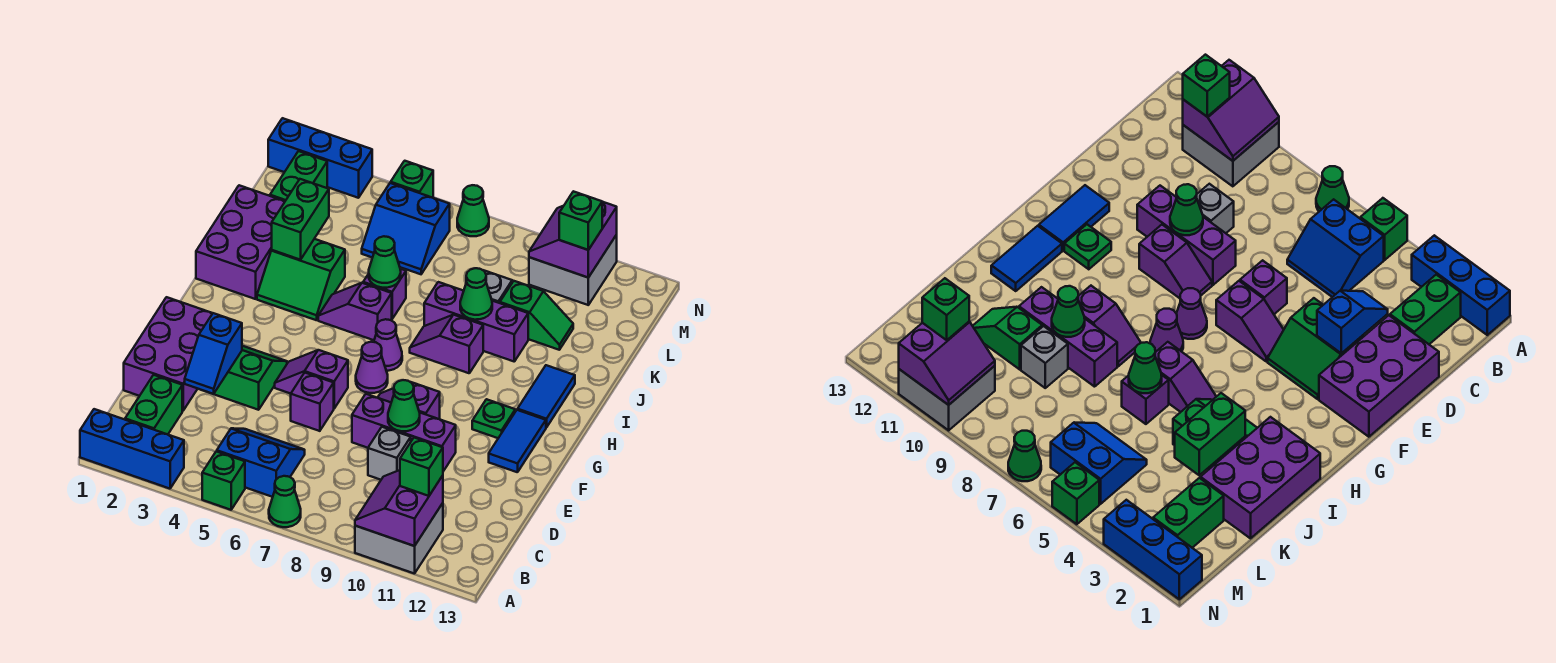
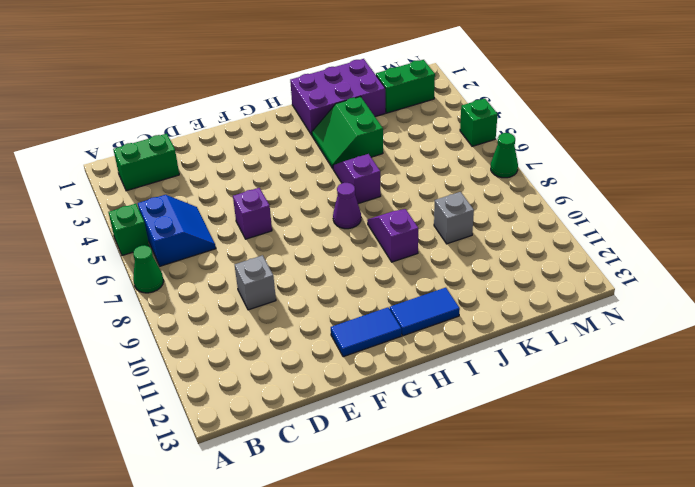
none -> blue 1x3 brick [80,409,184,489]
none -> grey 2x2 brick [355,503,443,574]
none -> purple 2x3 brick [124,297,213,411]
none -> green 2x2 slope [214,346,287,410]

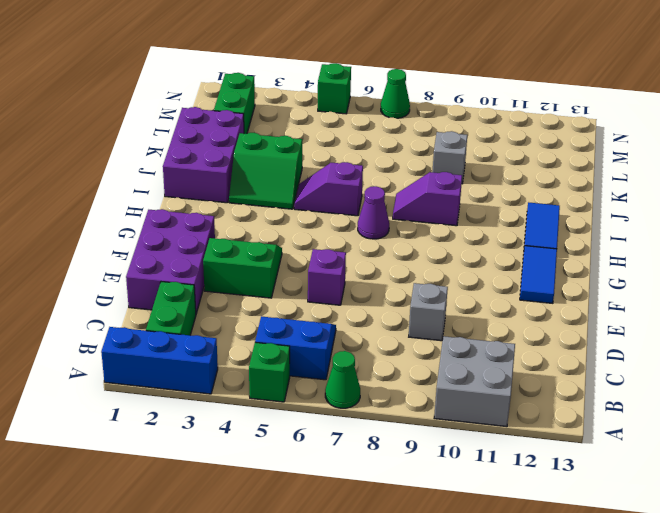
none -> purple 1x3 brick [352,394,456,471]
none -> purple 1x2 slope [275,350,348,408]
none -> purple 1x2 slope [378,382,440,419]
none -> purple 1x1 cone [356,342,388,393]

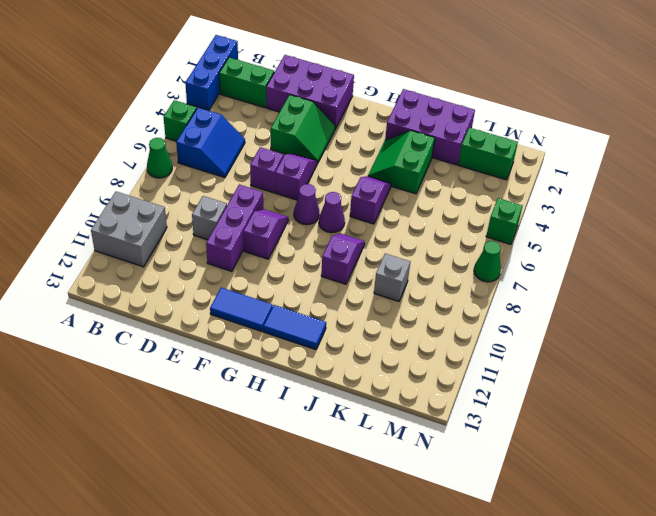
none -> green 1x1 plate [472,399,515,438]
none -> purple 1x1 brick [363,269,406,319]
none -> purple 1x3 brick [424,282,528,361]
none -> green 1x2 slope [500,281,573,350]

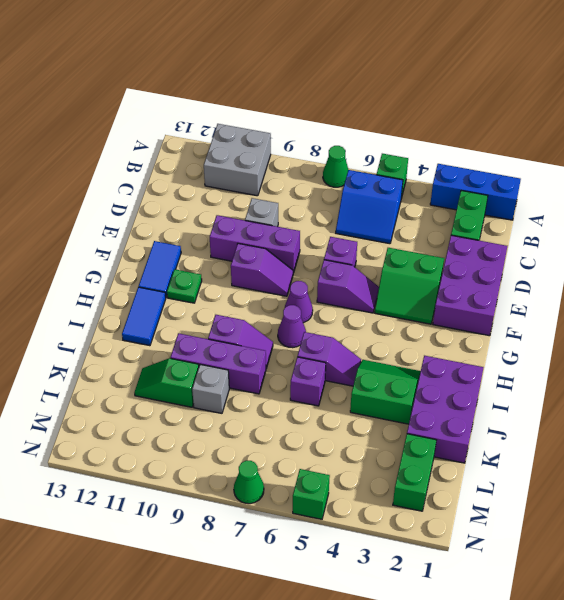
none -> blue 2x2 slope [362,183,450,274]
none -> grey 2x2 brick [529,235,617,305]
none -> blue 1x3 brick [268,118,372,198]
none -> purple 2x2 slope [355,470,443,546]

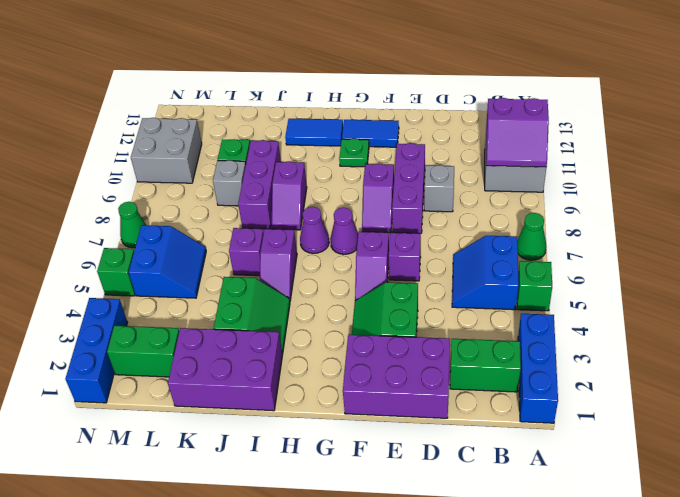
none -> blue 1x2 slope [185,313,242,394]
none -> green 1x1 cone [388,380,420,431]
none -> green 1x2 brick [272,179,329,260]
none -> green 1x1 cone [369,236,401,288]

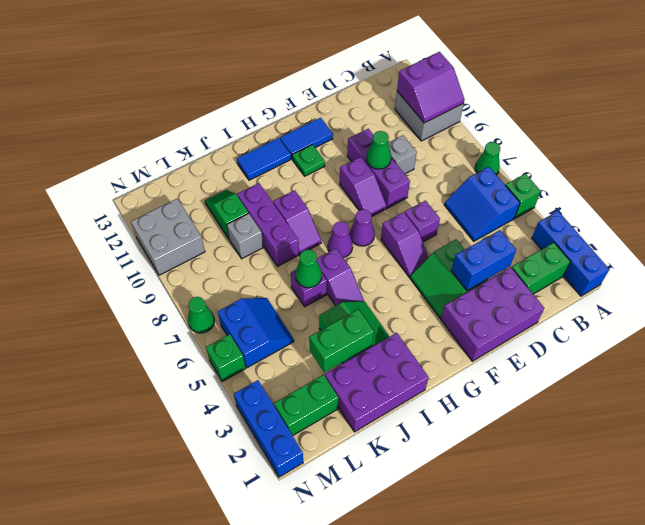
blue 1x2 brick [451,230,516,290] -> blue 1x2 slope [185,313,242,394]
none -> green 1x1 cone [460,268,492,320]
none -> purple 2x2 slope [529,202,617,277]
none -> green 1x1 brick [400,438,443,496]
none -> green 1x1 brick [559,191,602,250]

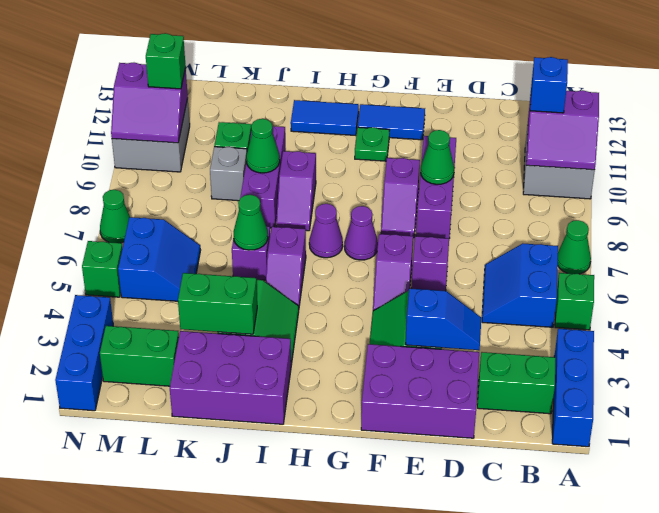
blue 1x1 brick [530,57,568,113] -> green 1x1 brick [400,438,443,496]
none -> grey 1x1 brick [368,427,411,480]

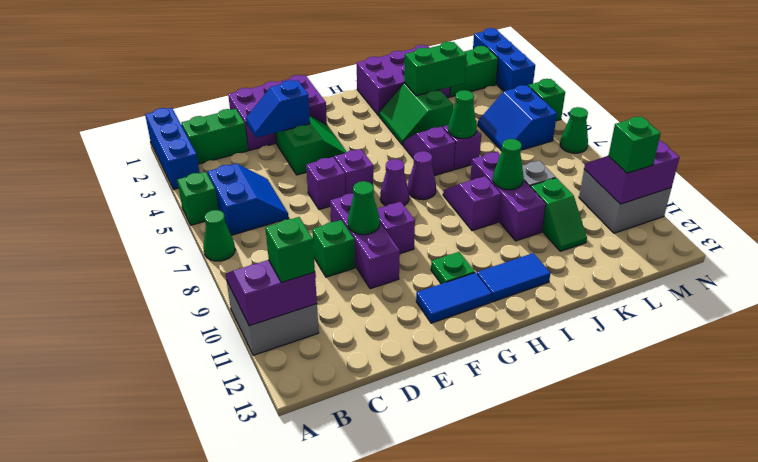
green 1x1 brick [312,220,355,277] -> grey 1x1 brick [368,427,411,480]

